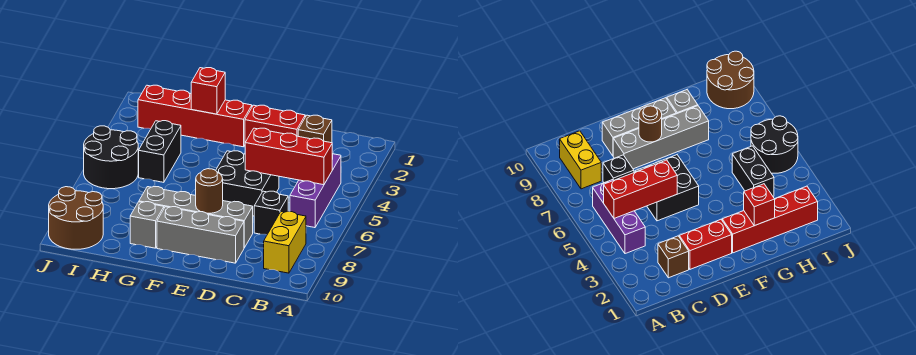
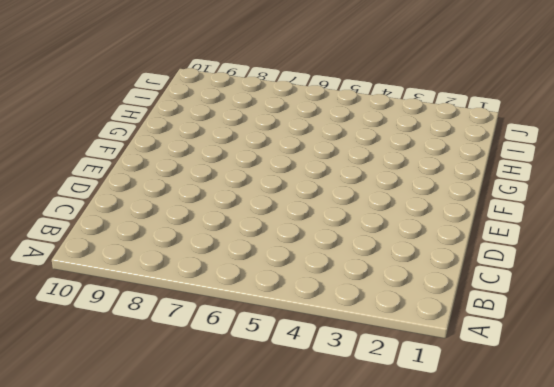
none -> purple 1x3 brick [290,154,341,228]
none -> yellow 1x2 brick [264,211,306,273]
none -> brown 1x1 brick [298,115,332,143]

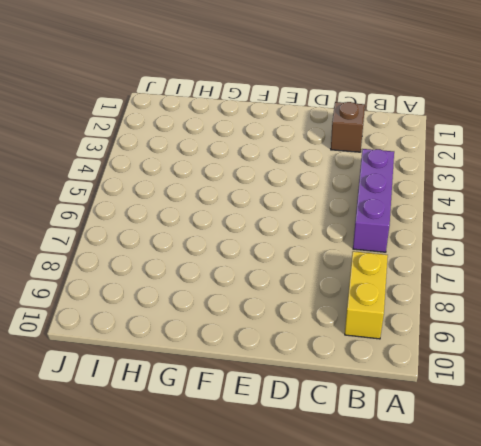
none -> black 1x1 brick [254,191,288,235]
none -> red 1x2 brick [245,105,305,143]
none -> black 2x2 brick [216,151,279,216]

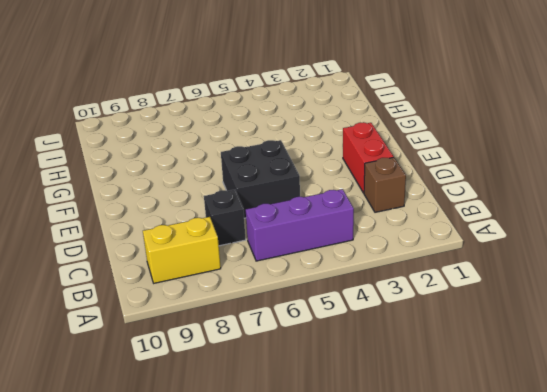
none -> grey 1x4 brick [139,187,253,248]
none -> grey 1x3 brick [157,207,244,263]
none -> red 1x4 brick [138,85,252,147]

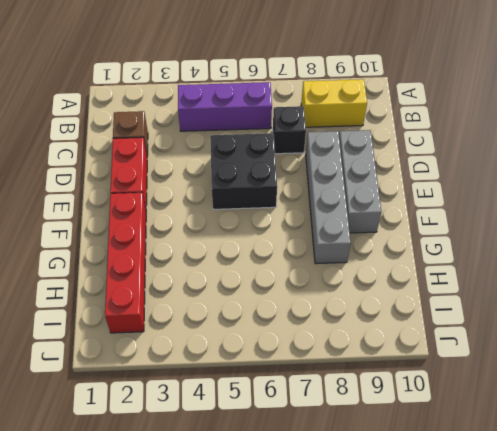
none -> grey 1x1 brick [130,202,164,248]
none -> black 1x2 brick [138,121,181,182]
none -> black 2x2 round brick [84,126,138,189]

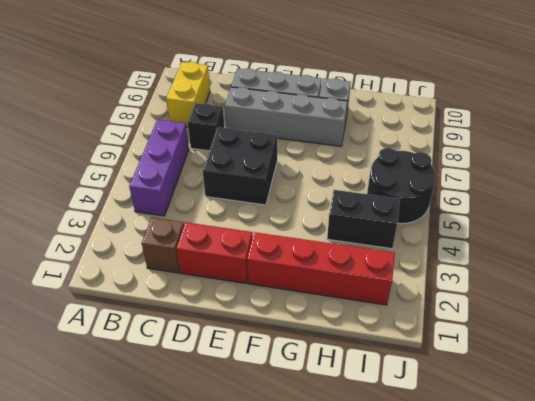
black 1x2 brick [327,190,400,249] -> black 1x2 brick turned to [138,121,181,182]
none -> brown 2x2 round brick [49,187,103,249]
none -> red 1x3 brick [245,128,332,185]
none -> brown 1x1 round brick [196,169,223,213]

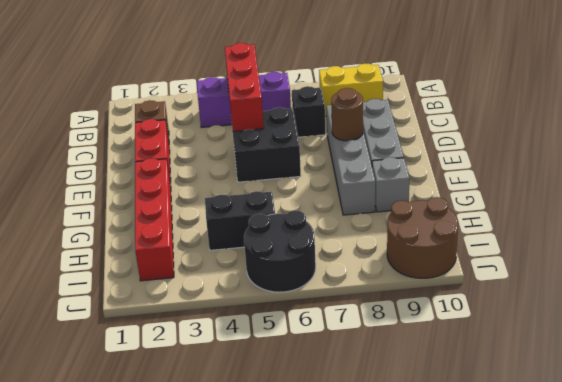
none -> red 1x1 brick [191,68,225,114]

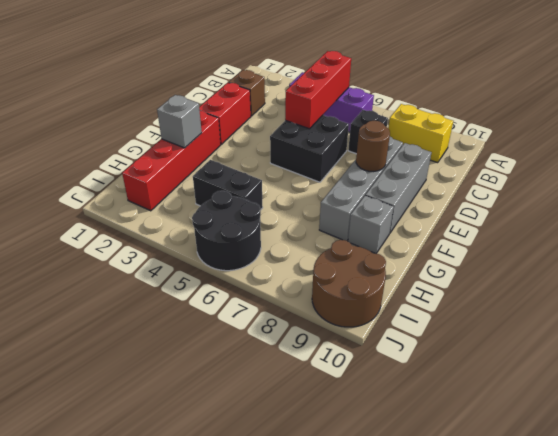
grey 1x1 brick [157,95,202,148] -> red 1x1 brick [191,68,225,114]

